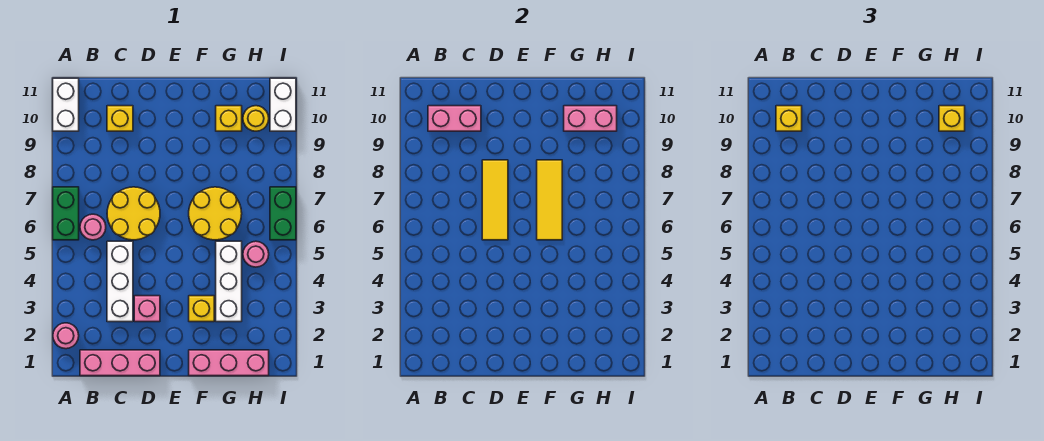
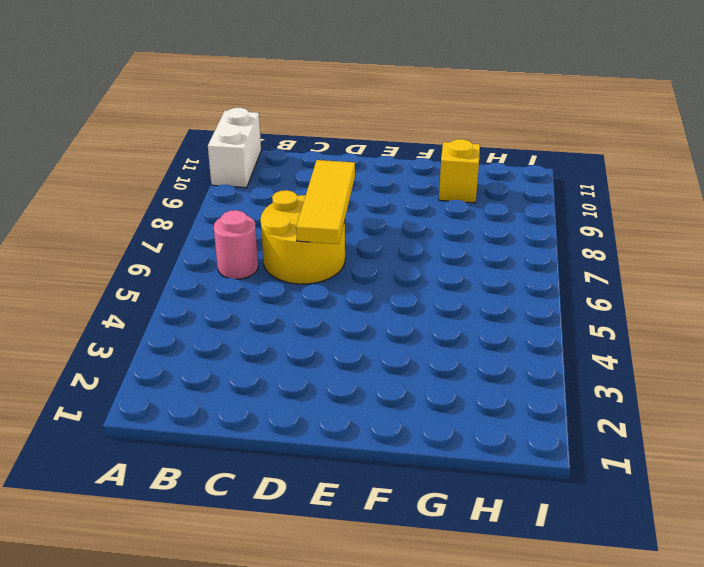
none -> pink 1x1 round brick [53,323,79,349]
none -> green 1x2 brick [53,187,79,240]
none -> pink 1x3 brick [80,350,160,376]

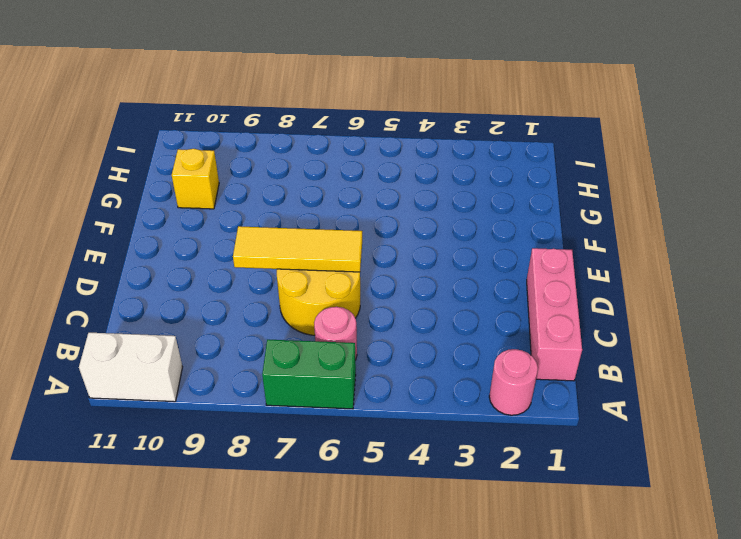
none -> white 1x3 brick [107,241,133,322]
none -> yellow 1x1 brick [107,106,133,131]
none -> pink 1x1 brick [134,296,160,322]

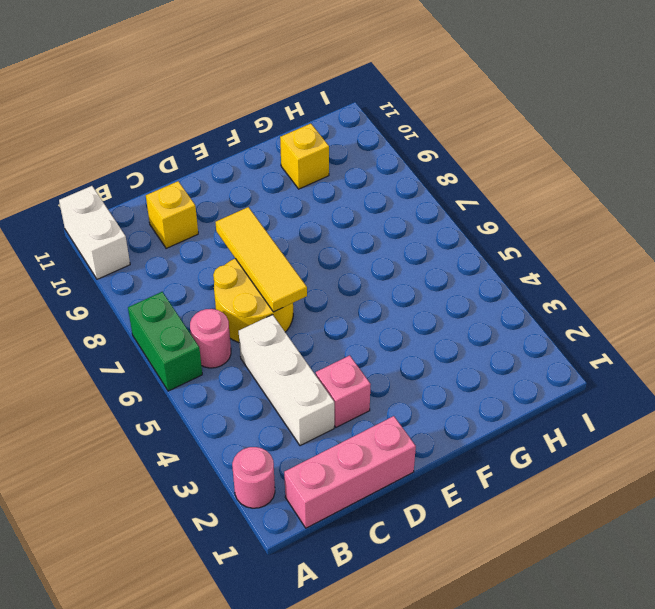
none -> pink 1x3 brick [189,350,269,376]
none -> yellow 1x1 brick [189,296,214,322]
none -> yellow 2x2 round brick [189,187,242,240]

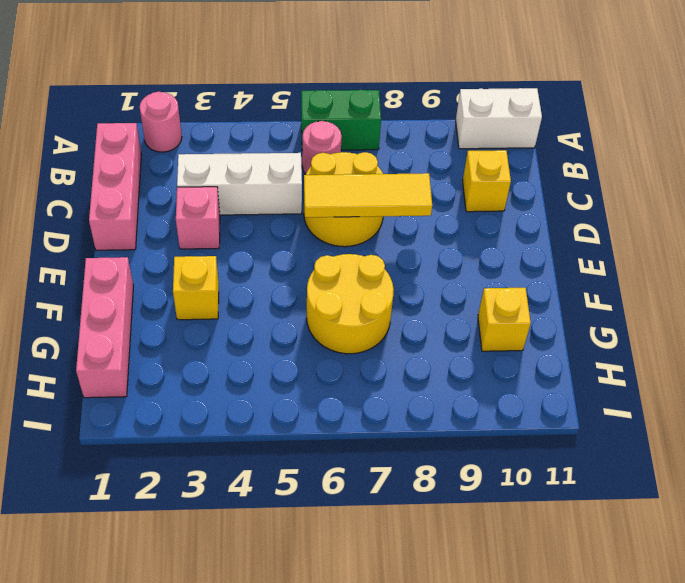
none -> white 1x3 brick [216,241,242,322]
none -> pink 1x1 round brick [243,241,269,267]
none -> yellow 1x1 round brick [243,106,269,131]

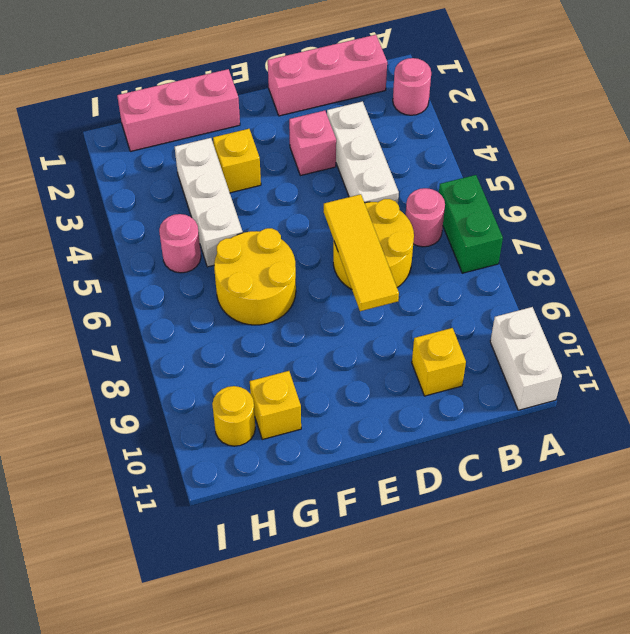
none -> green 1x2 brick [270,187,296,240]
none -> white 1x2 brick [270,78,296,131]
none -> pink 1x2 brick [428,106,481,131]

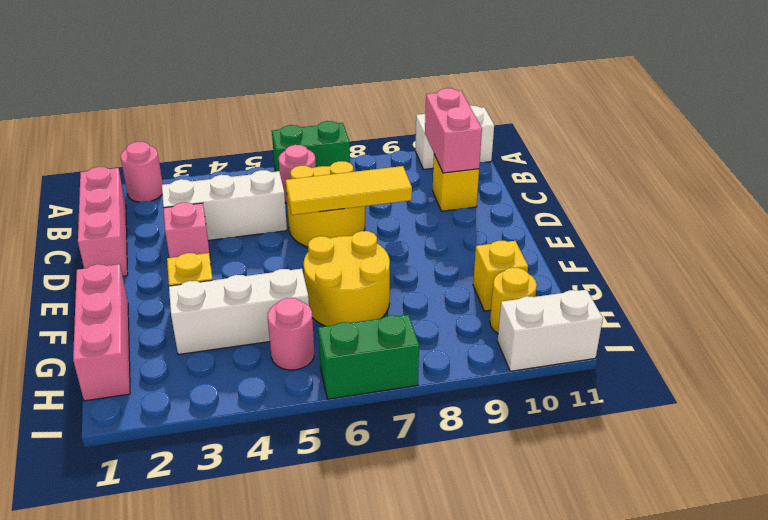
none -> yellow 1x3 tile [537,160,562,240]
none -> pink 1x2 brick [564,106,617,131]
none -> yellow 1x1 brick [776,106,802,131]

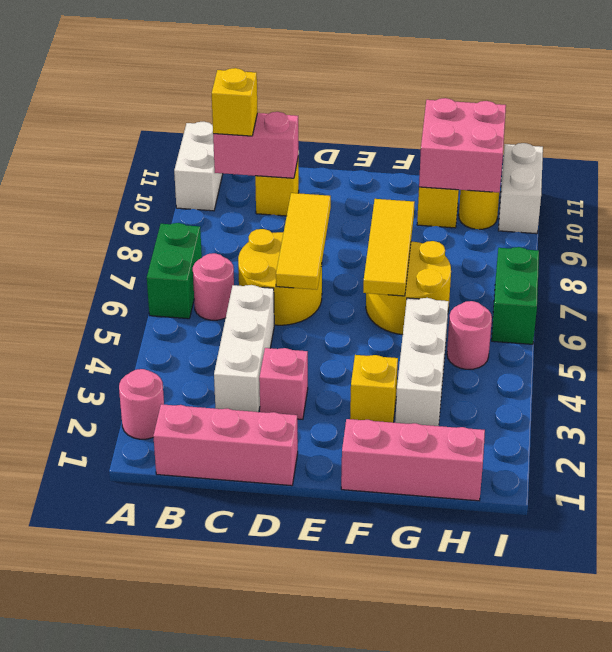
pink 2x2 brick [419,98,506,193] -> pink 1x2 brick [564,106,617,131]
none -> yellow 1x1 brick [939,106,965,131]

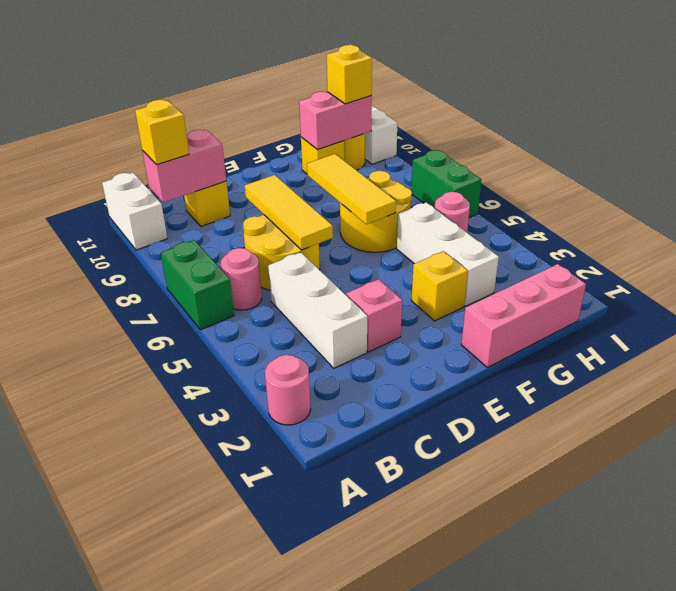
none -> pink 1x3 brick [80,350,160,376]

